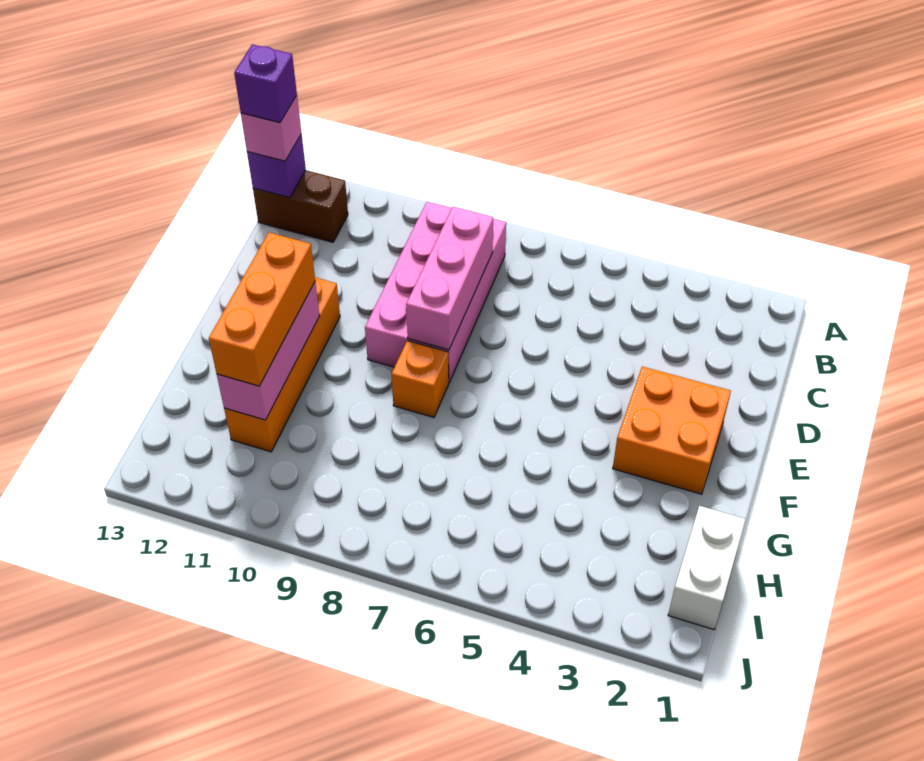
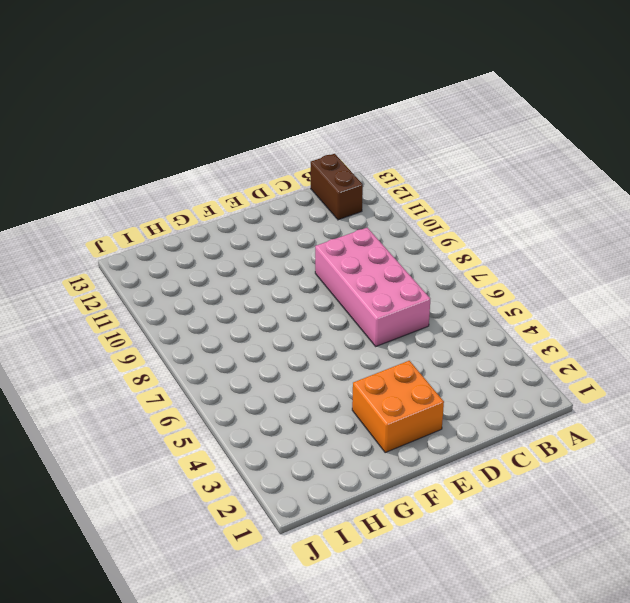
pink 2x4 brick [315,228,430,346] -> pink 2x4 brick turned to [365,202,506,382]
none -> orange 1x4 brick [224,278,340,452]
none -> orange 1x1 brick [391,341,449,417]
none -> white 1x2 brick [668,506,746,629]

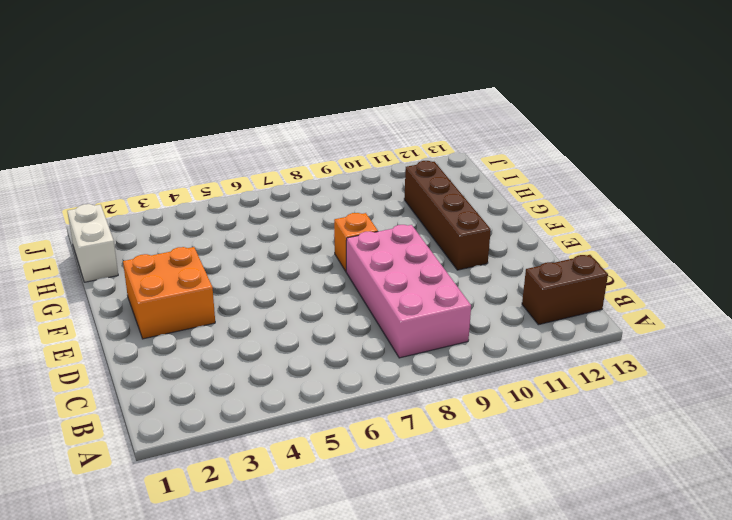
brown 1x4 brick [404,161,491,270] -> orange 1x4 brick [224,278,340,452]
none -> purple 1x1 brick [247,134,306,198]
none -> pink 1x3 brick [406,207,493,350]
none -> pink 1x3 brick [217,282,320,420]

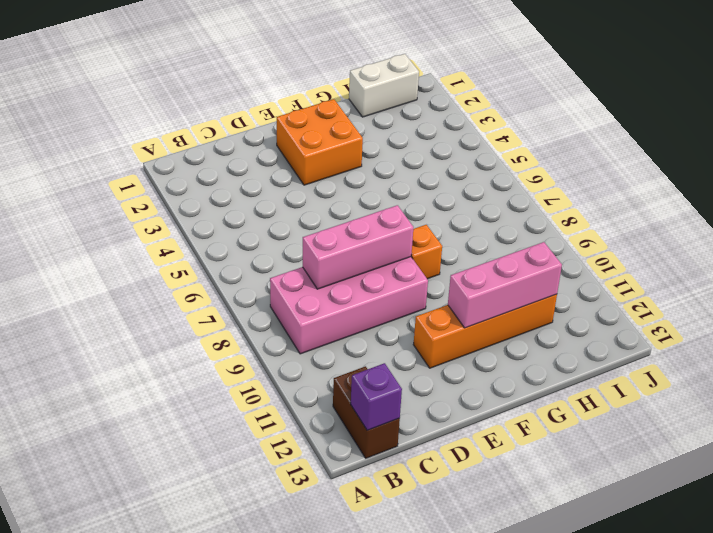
none -> pink 1x1 brick [241,95,301,161]
none -> orange 1x3 brick [209,233,315,386]
none -> purple 1x1 brick [234,44,297,123]

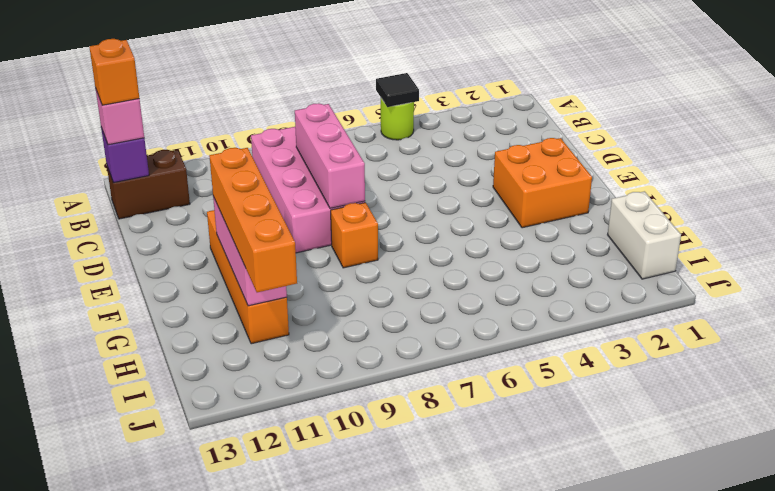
lime 1x1 round brick [381,99,414,140] -> none
black 1x1 tile [376,73,419,107] -> none
orange 1x1 brick [89,39,139,105] -> purple 1x1 brick [234,44,297,123]
orange 1x4 brick [209,148,297,292] -> orange 1x3 brick [209,233,315,386]

